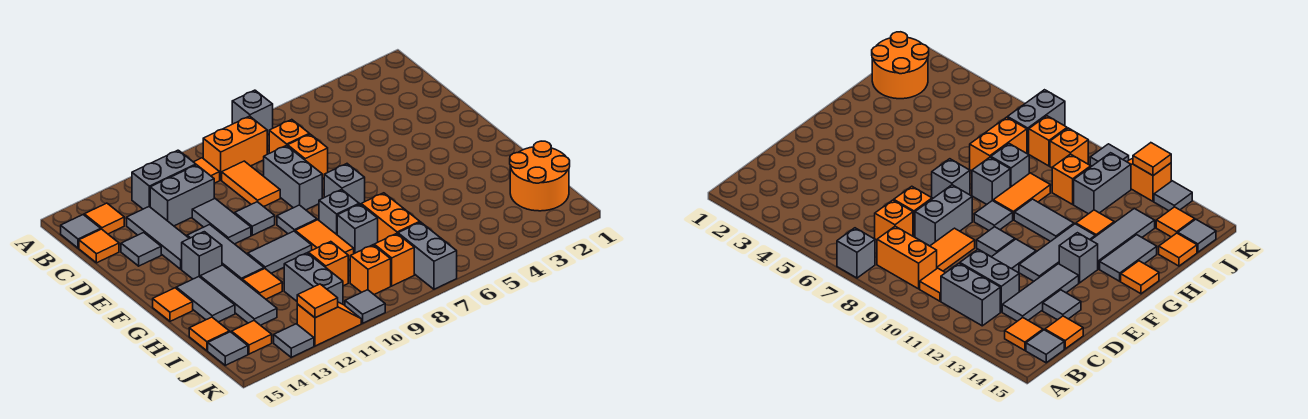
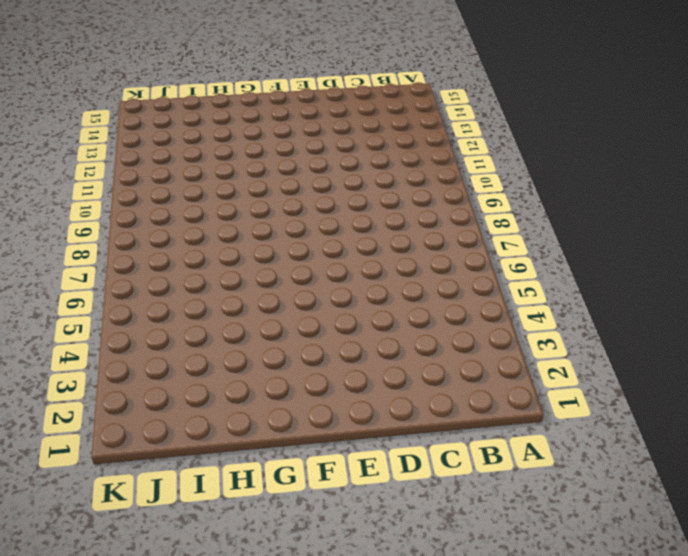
none -> grey 1x1 brick [232,90,273,135]
none -> orange 1x2 brick [203,116,267,180]
none -> orange 1x1 tile [194,158,220,183]
none -> grey 1x2 brick [132,150,196,209]

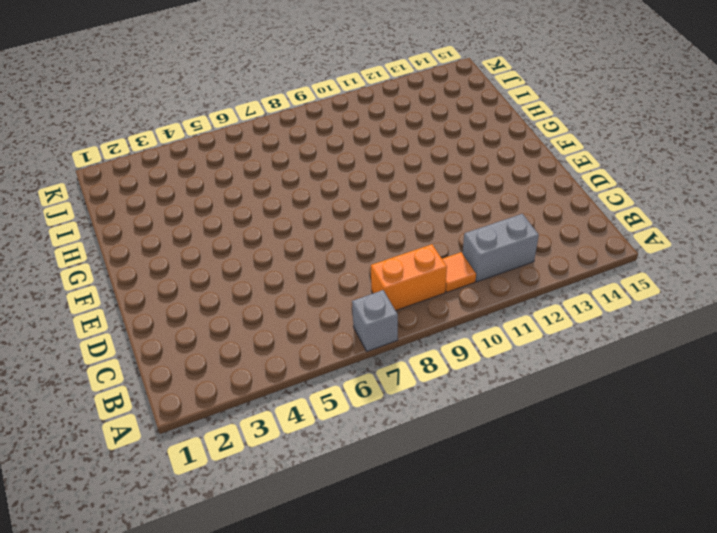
none -> orange 1x1 tile [84,203,124,234]
none -> grey 1x1 tile [61,215,101,248]
none -> orange 1x1 brick [269,120,309,153]
none -> orange 1x2 tile [222,161,280,207]

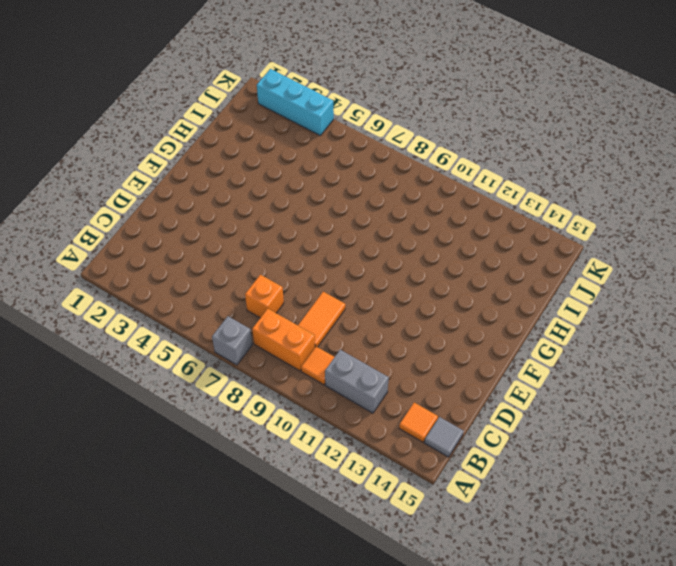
cyan 1x3 brick [257,69,334,135] -> none
none -> grey 1x2 brick [150,165,214,226]
none -> grey 1x3 tile [127,207,189,269]
none -> orange 1x1 tile [79,229,119,263]
none -> orange 1x1 brick [288,134,328,179]

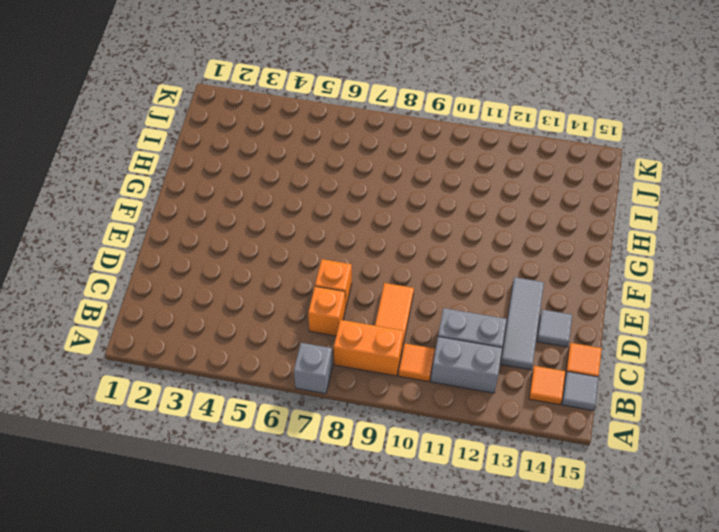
none -> grey 1x2 brick [264,145,322,210]
none -> grey 1x2 tile [192,199,251,244]
none -> grey 1x1 tile [235,202,275,235]
none -> grey 1x3 tile [187,224,264,280]

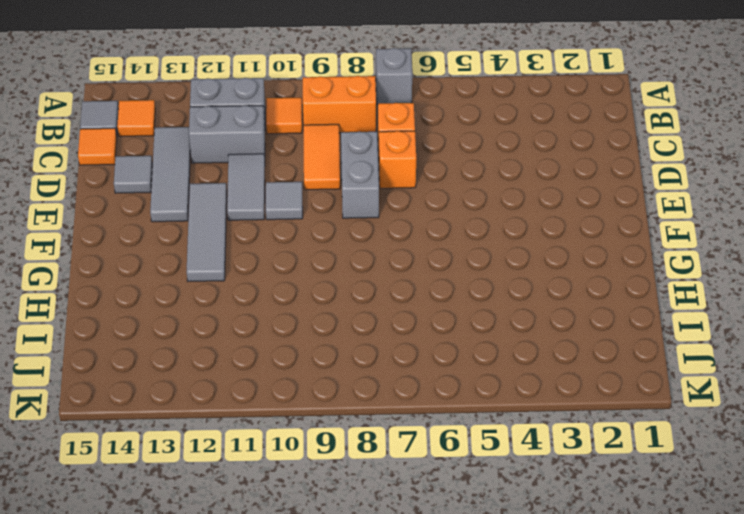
none -> grey 1x1 brick [324,164,365,204]
none -> grey 1x1 tile [277,205,317,234]
none -> grey 1x1 brick [182,232,222,279]
none -> grey 1x1 brick [319,190,359,234]

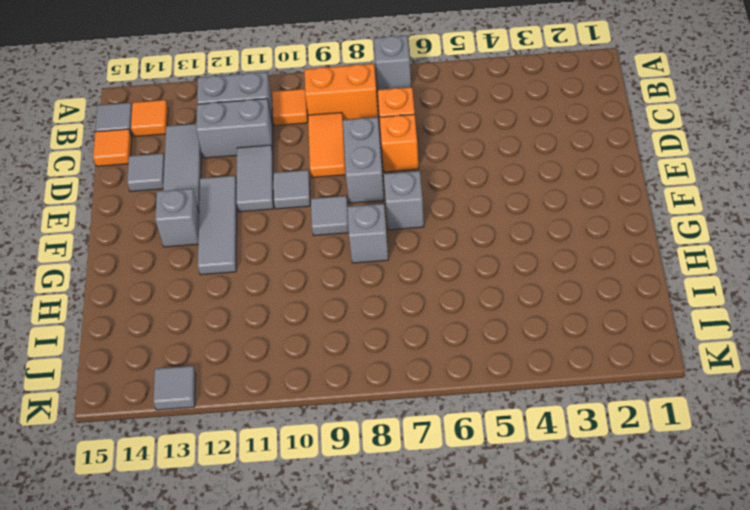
none -> orange 1x2 tile [295,220,354,260]
none -> grey 1x2 tile [248,231,312,273]
none -> grey 1x3 tile [200,265,277,325]
none -> grey 1x2 tile [176,277,235,322]

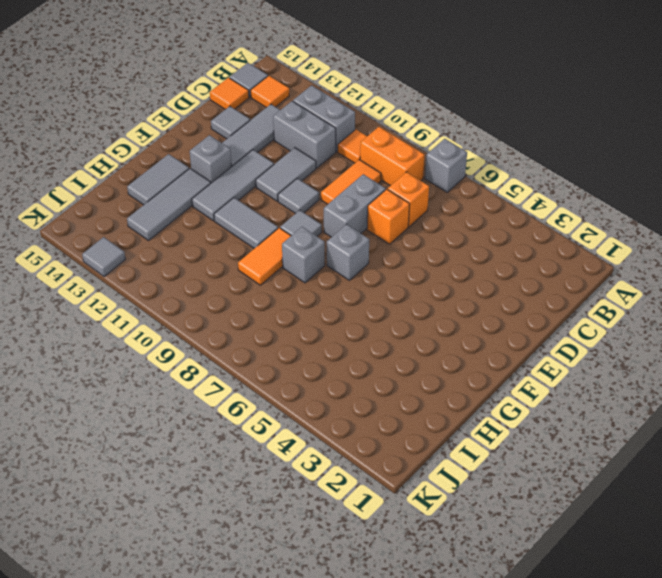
none -> orange 1x1 tile [153,288,193,321]
none -> orange 1x2 brick [361,193,420,242]
none -> grey 1x1 brick [337,204,378,254]
none -> orange 1x1 tile [242,269,282,299]

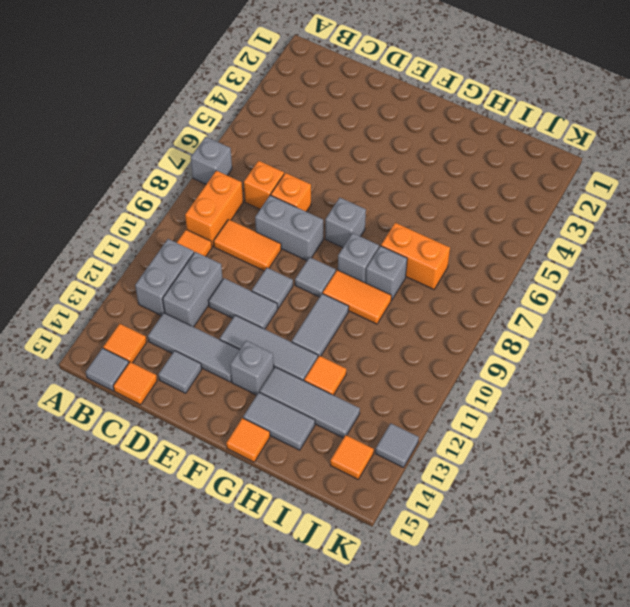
none -> orange 2x2 round brick [510,141,570,211]
none -> orange 1x1 brick [308,242,348,286]
none -> grey 1x2 brick [284,253,343,304]
none -> orange 1x1 tile [189,317,230,351]

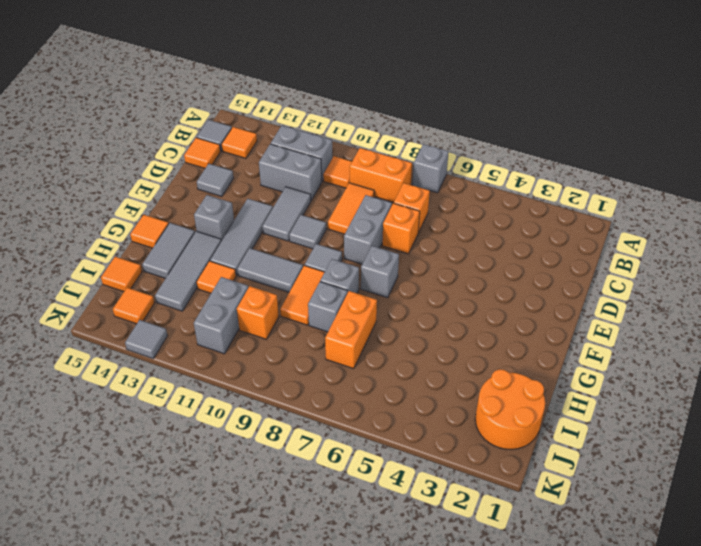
none -> grey 1x3 tile [127,207,189,269]
none -> grey 1x2 brick [398,222,457,289]
none -> orange 1x1 brick [374,234,414,286]
none -> orange 1x1 brick [350,245,391,294]

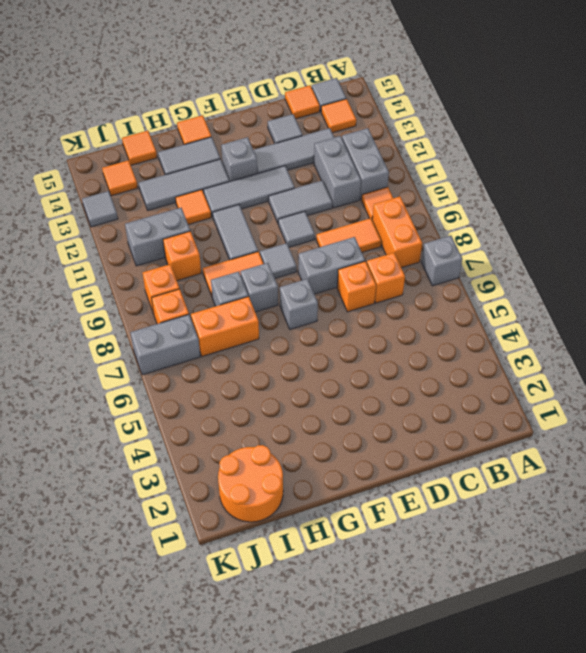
none -> grey 1x1 tile [208,332,248,365]
none -> grey 1x1 tile [345,290,385,323]
none -> orange 1x2 slope [297,302,361,346]
none -> orange 1x1 tile [297,284,338,318]

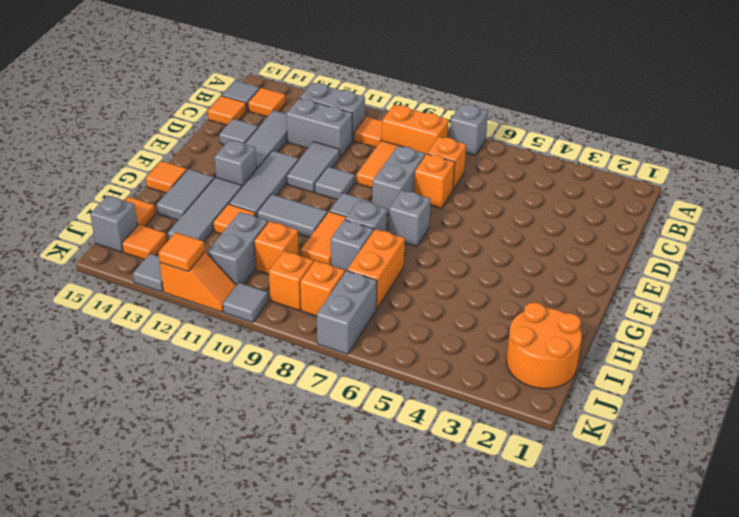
grey 1x1 brick [90,195,137,252] -> grey 1x1 tile [208,332,248,365]

